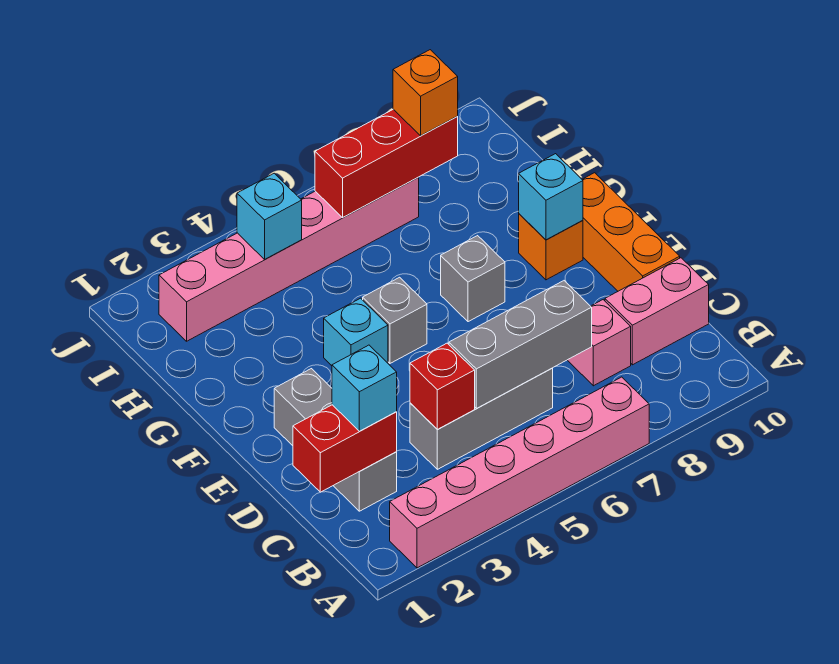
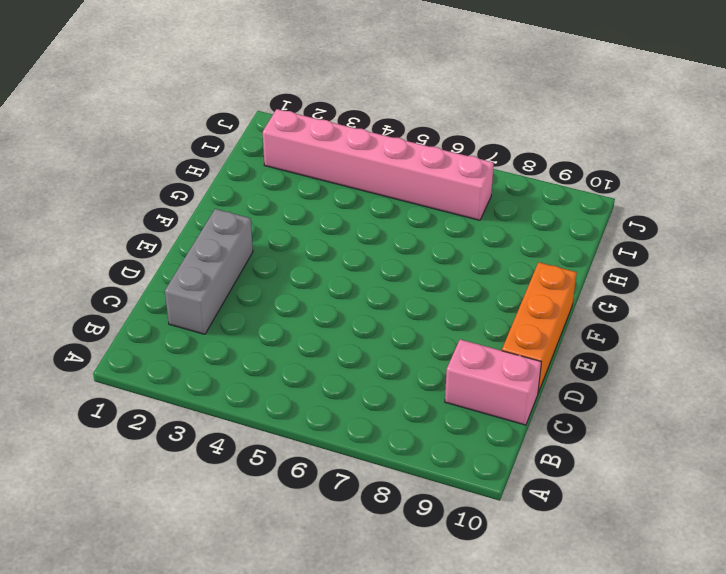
none -> pink 1x6 brick [390,377,649,568]
none -> grey 1x3 brick [410,368,553,469]
none -> pink 1x1 brick [568,300,631,386]

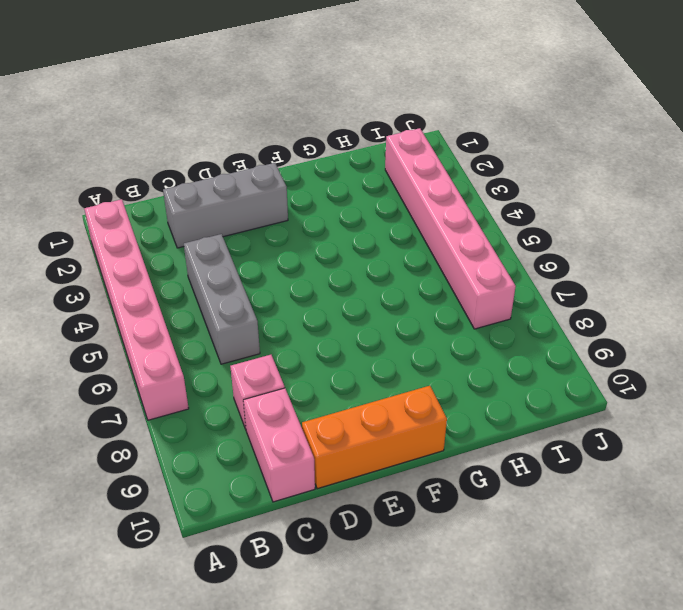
none -> cyan 1x1 brick [324,298,388,366]
none -> grey 1x1 brick [363,277,427,363]
none -> grey 1x1 brick [441,236,505,322]

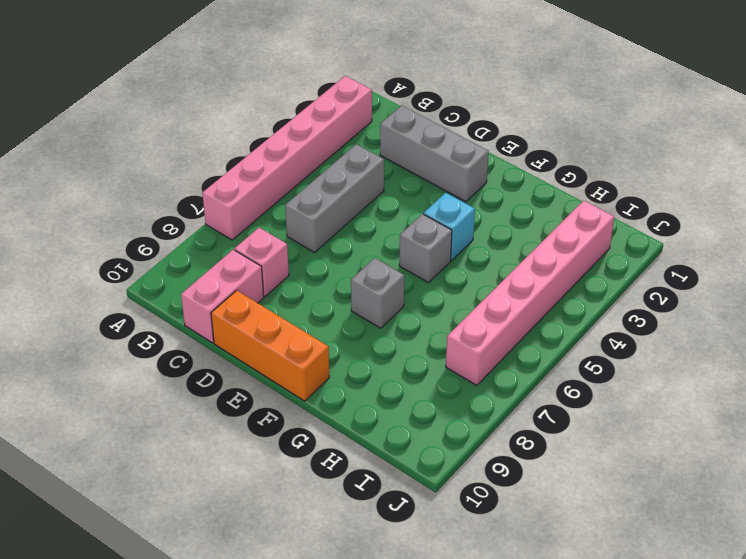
none -> orange 1x1 brick [519,214,583,280]
none -> red 1x2 brick [293,405,397,492]
none -> red 1x1 brick [410,343,475,430]

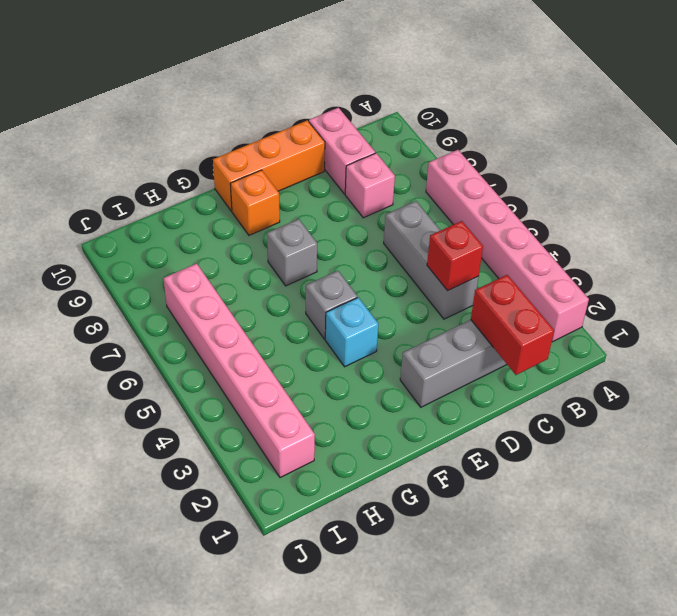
none -> grey 1x3 brick [449,281,592,408]
none -> cyan 1x1 brick [519,154,583,240]
none -> cyan 1x1 brick [237,173,302,259]

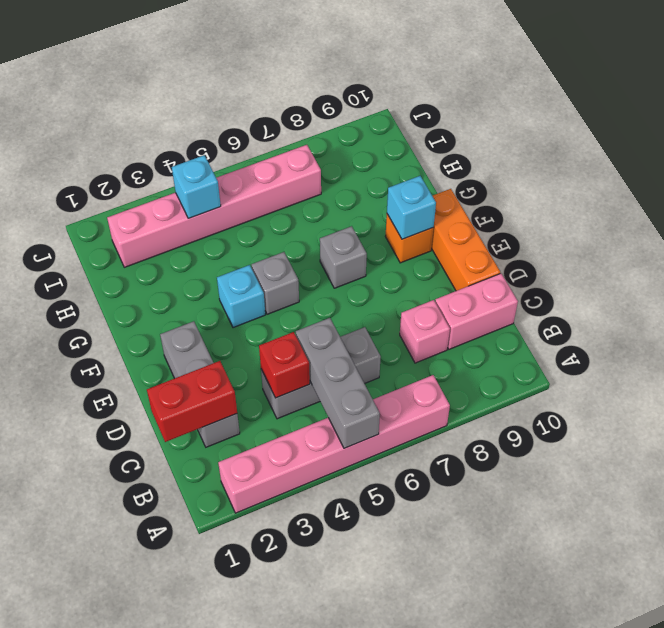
grey 1x3 brick [296,318,380,448] -> grey 1x3 brick turned to [449,281,592,408]
none -> red 1x3 brick [315,109,458,217]
none -> cyan 1x1 brick [332,345,397,431]
none -> orange 1x1 brick [393,50,458,136]

